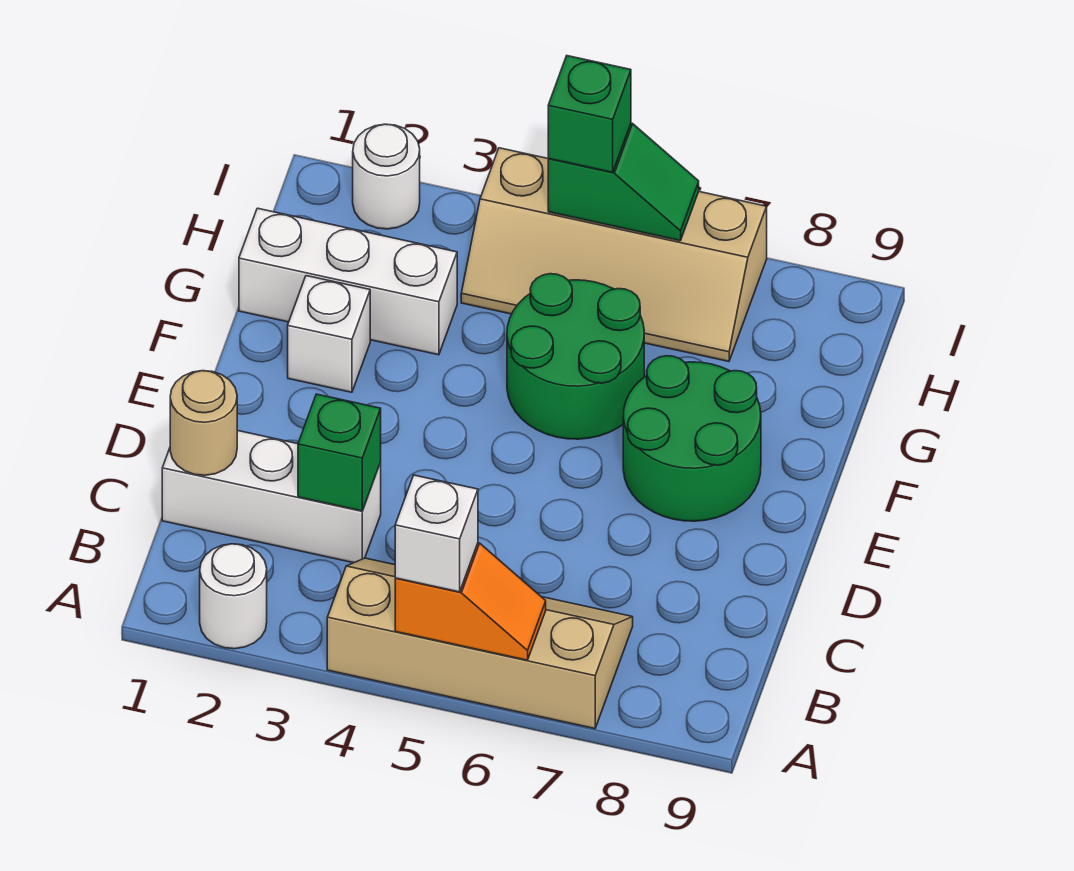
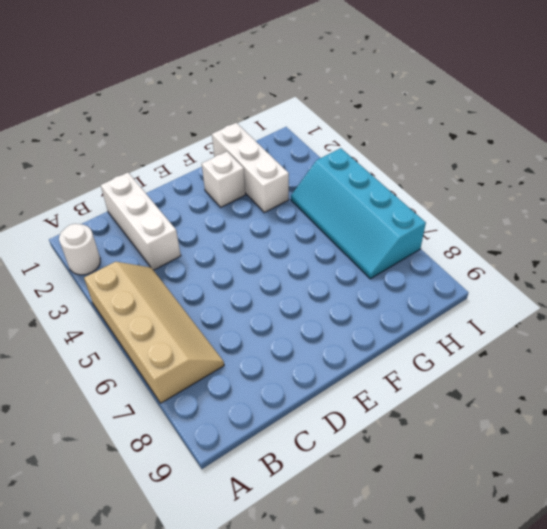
cyan 2x4 slope [291,148,426,279] -> tan 2x4 slope [461,148,767,361]
none -> green 2x2 round brick [623,356,761,521]
none -> green 2x2 round brick [507,274,644,439]
none -> white 1x1 round brick [353,124,420,229]

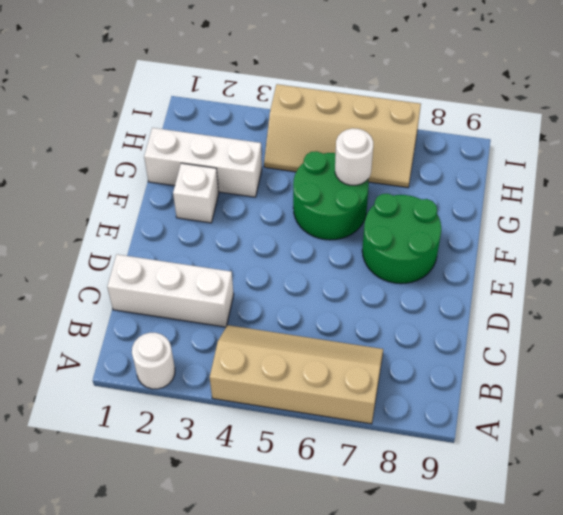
white 1x1 round brick [335,128,373,185] -> white 1x1 round brick moved to [353,124,420,229]
none -> orange 1x2 slope [395,543,546,660]
none -> tan 1x1 round brick [170,371,237,475]
none -> green 1x1 brick [298,394,381,511]

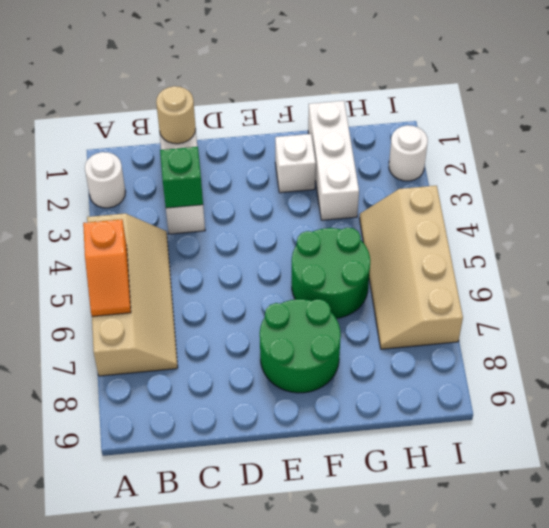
none -> green 1x2 slope [548,123,699,241]
none -> white 1x1 brick [395,475,478,592]
none -> green 1x1 brick [548,56,631,172]

